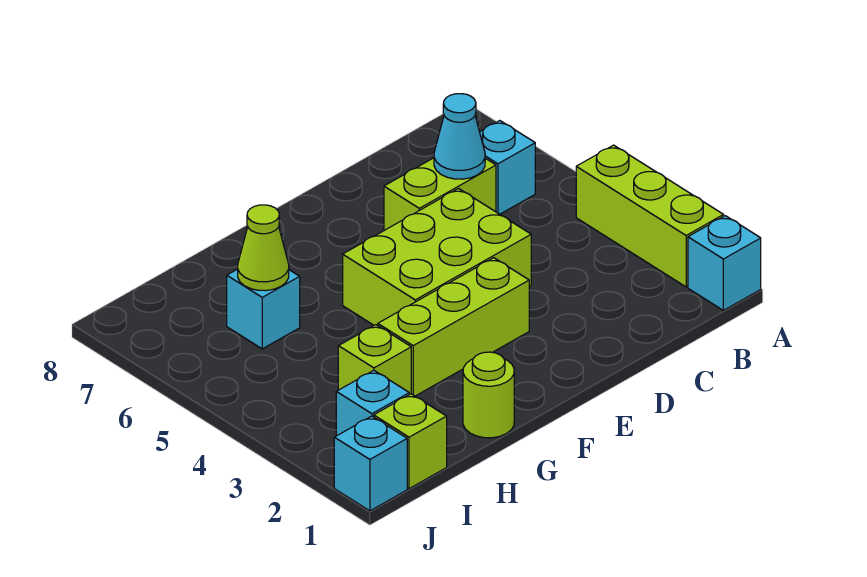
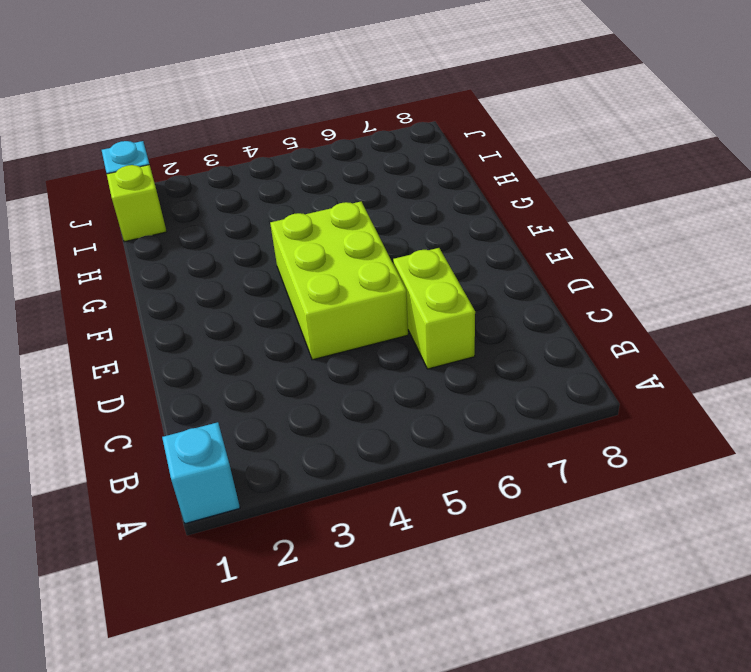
none -> lime 1x3 brick [576,145,724,287]
none -> cyan 1x1 brick [480,121,535,214]
none -> lime 1x3 brick [378,258,529,396]

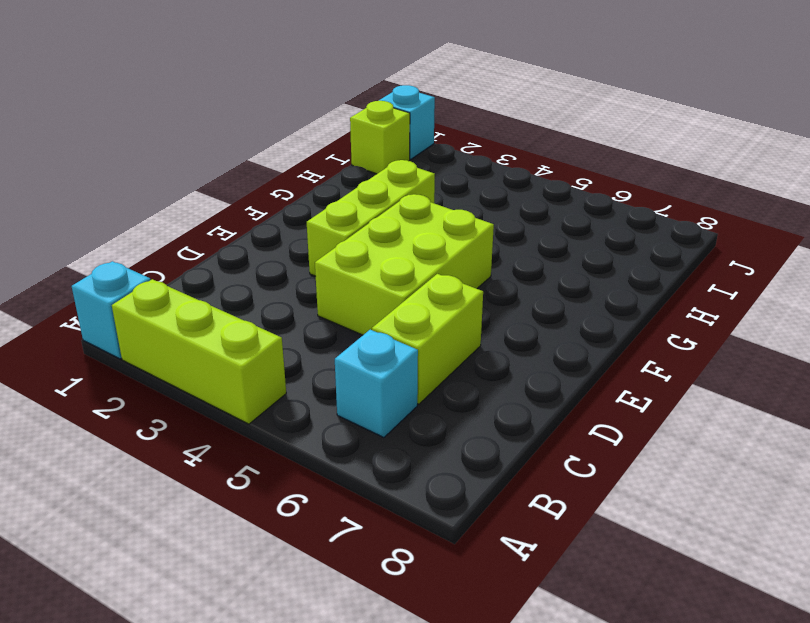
none -> lime 1x1 round brick [463,352,514,438]
none -> lime 1x1 brick [338,325,411,394]
none -> cyan 1x1 brick [227,269,300,349]

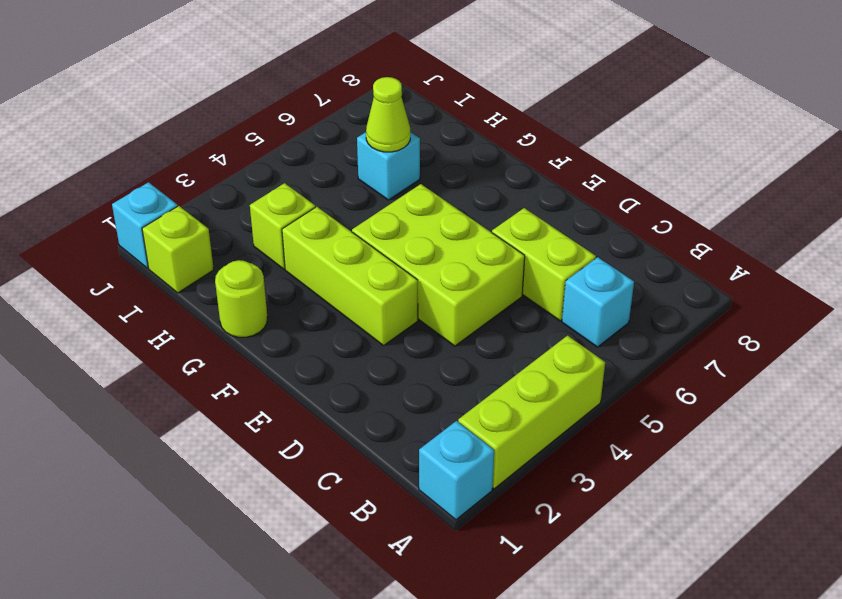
none -> cyan 1x1 brick [336,370,409,436]
none -> cyan 1x1 cone [434,94,485,179]

